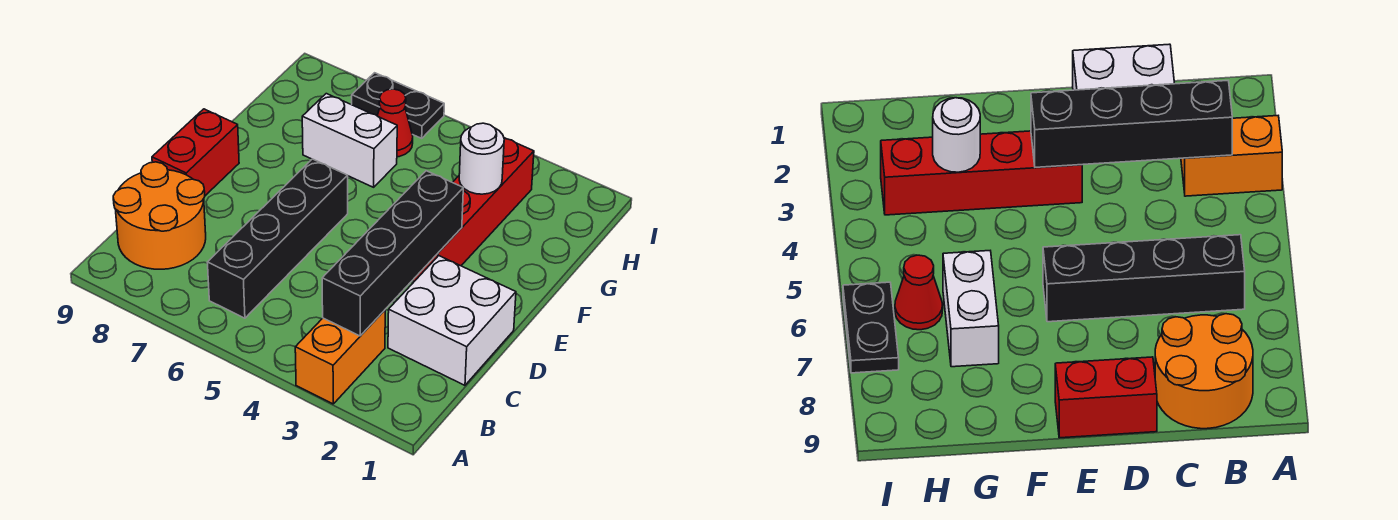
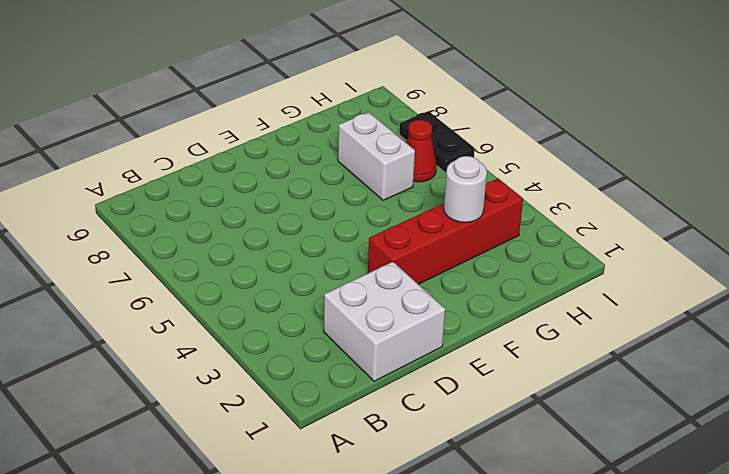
none -> orange 1x2 brick [295,310,385,404]
none -> black 1x4 brick [207,159,348,318]

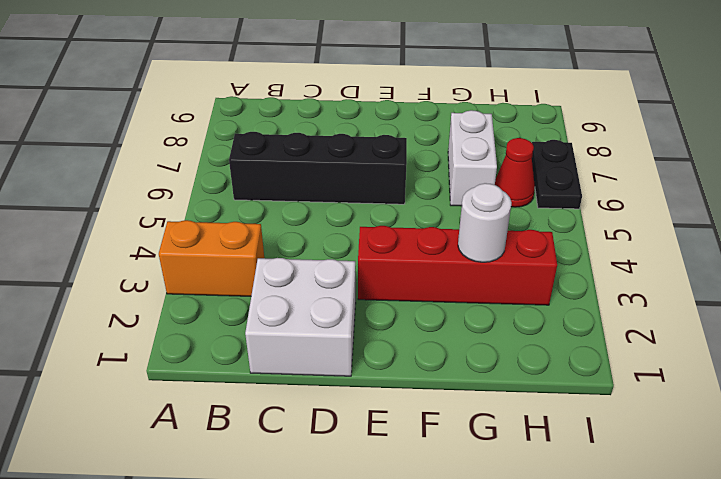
none -> orange 2x2 round brick [113,162,206,269]
none -> red 1x2 brick [152,109,239,196]

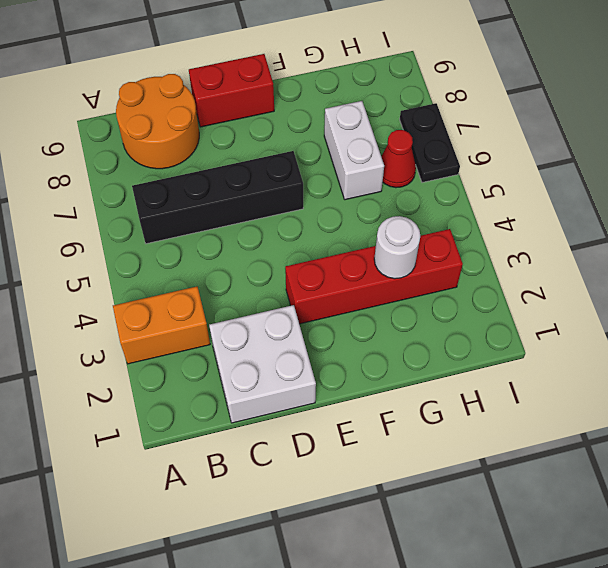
none -> black 1x4 brick [322,171,463,336]

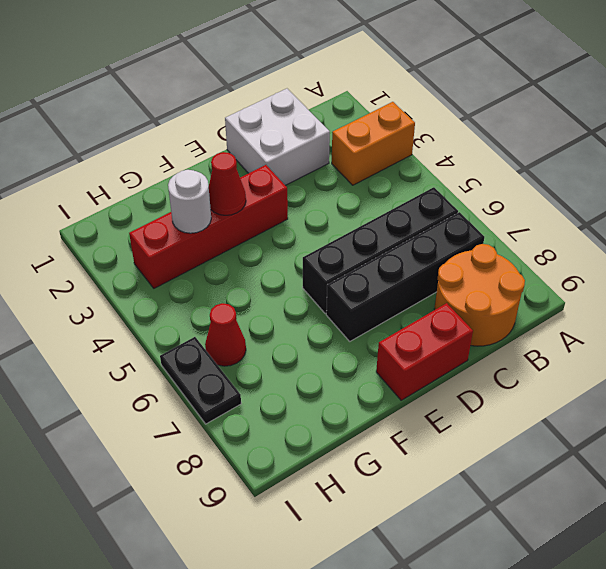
black 1x4 brick [326,212,484,341] -> black 1x4 brick moved to [322,171,463,336]
red 1x1 cone [209,152,246,215] -> none
none -> white 1x2 brick [302,94,397,187]

